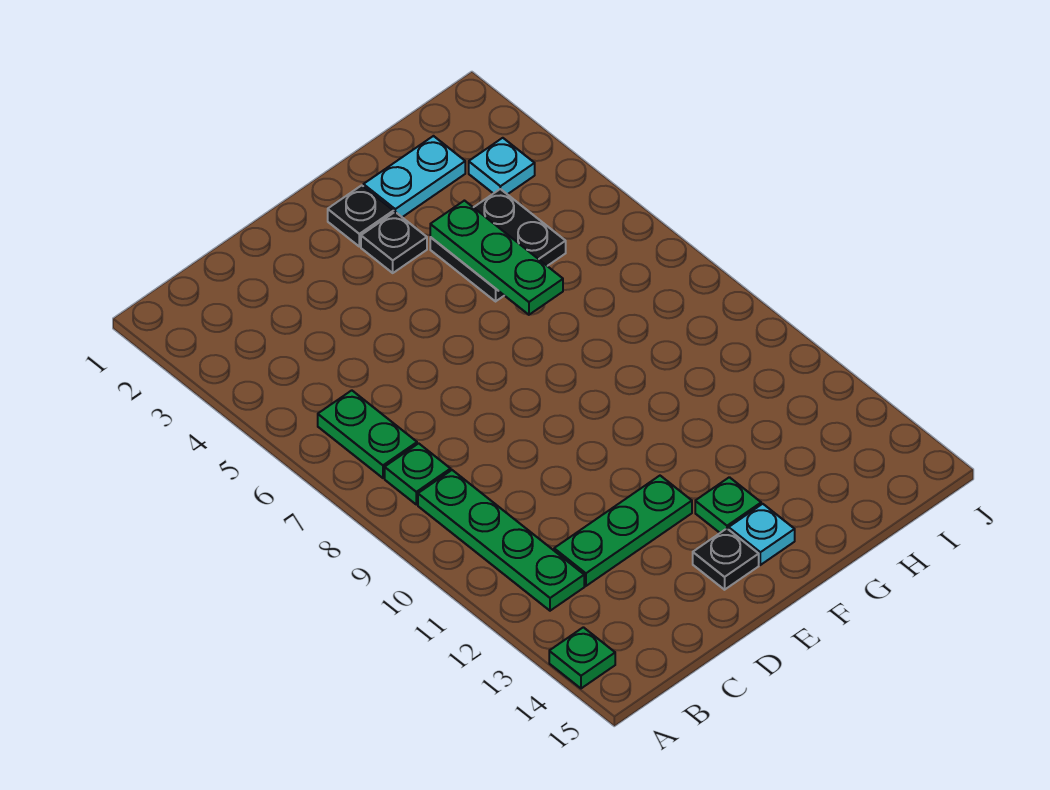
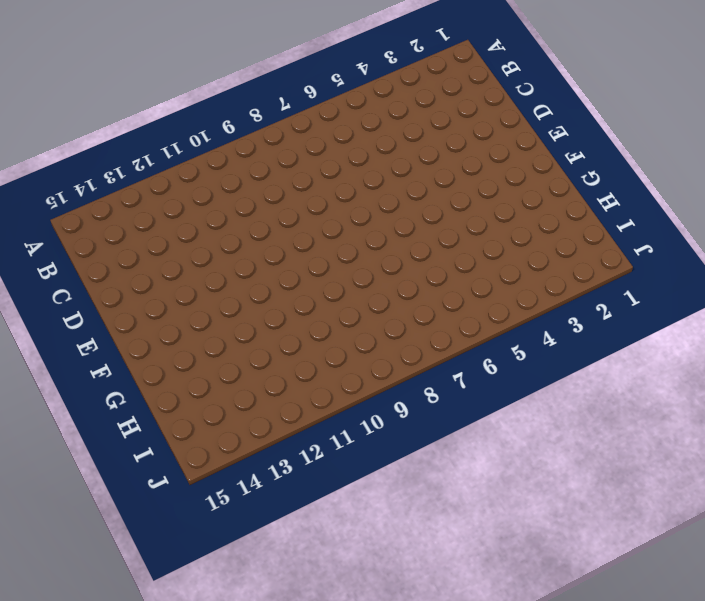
none -> green 1x1 plate [549,627,615,688]
none -> green 1x2 plate [318,390,417,478]
none -> green 1x1 plate [385,443,451,505]

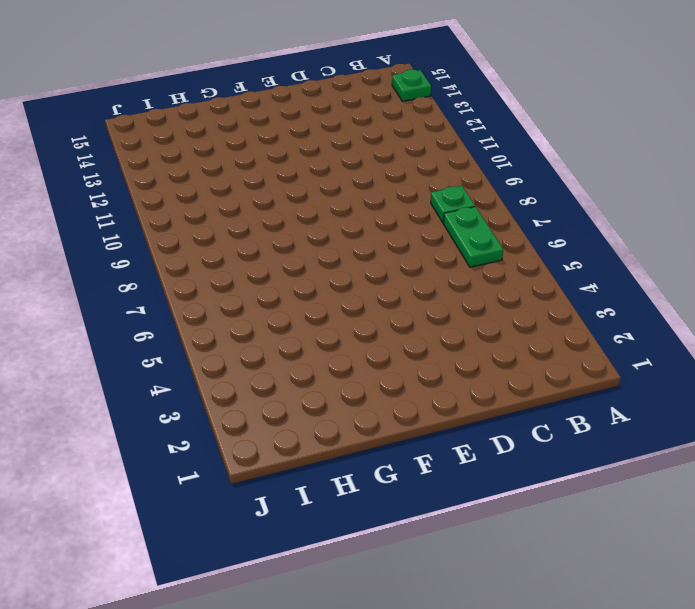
none -> green 1x4 plate [418,470,584,611]
none -> green 1x3 plate [554,476,692,586]
none -> black 1x1 plate [693,529,759,590]

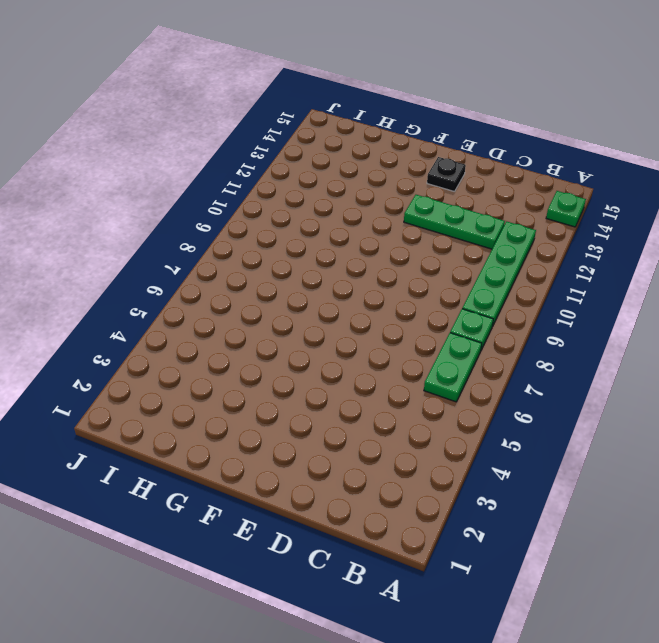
none -> black 1x1 plate [328,185,394,247]
none -> black 1x1 plate [361,212,427,273]
none -> green 1x1 plate [695,477,761,533]

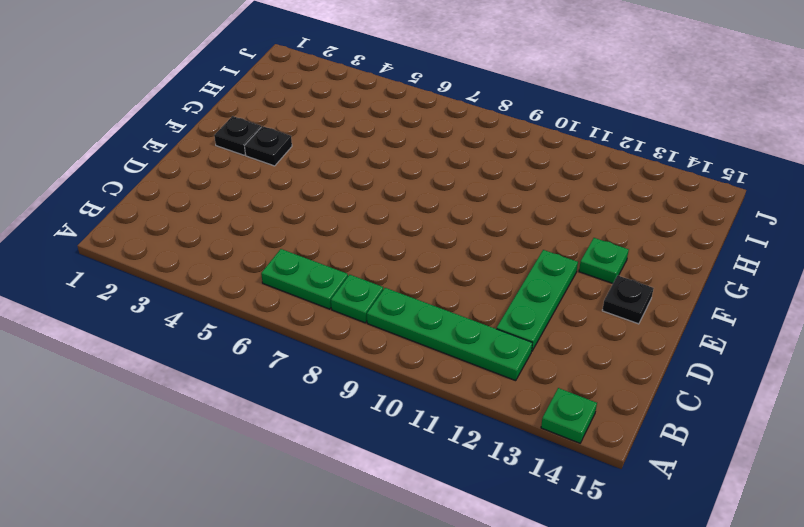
none -> cyan 1x1 plate [729,504,795,565]
none -> cyan 1x2 plate [363,136,465,217]
none -> black 2x2 plate [430,189,566,301]

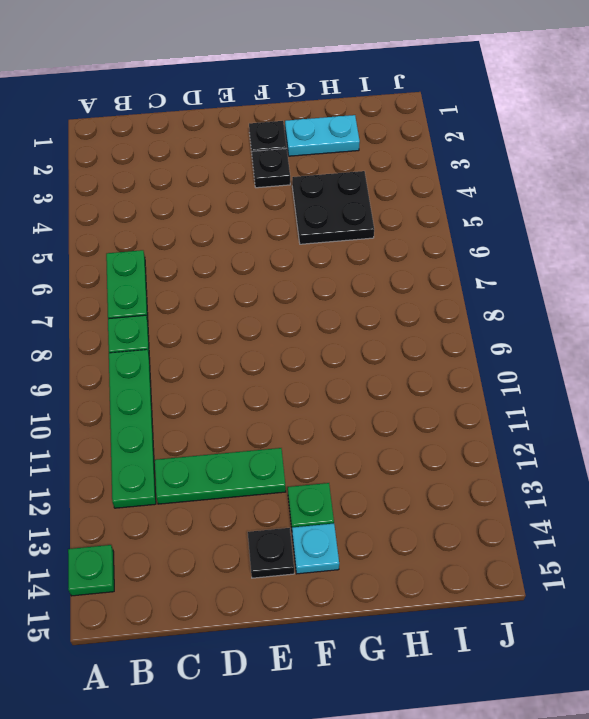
none -> cyan 1x1 plate [469,138,535,194]
none -> green 1x3 plate [430,201,563,315]

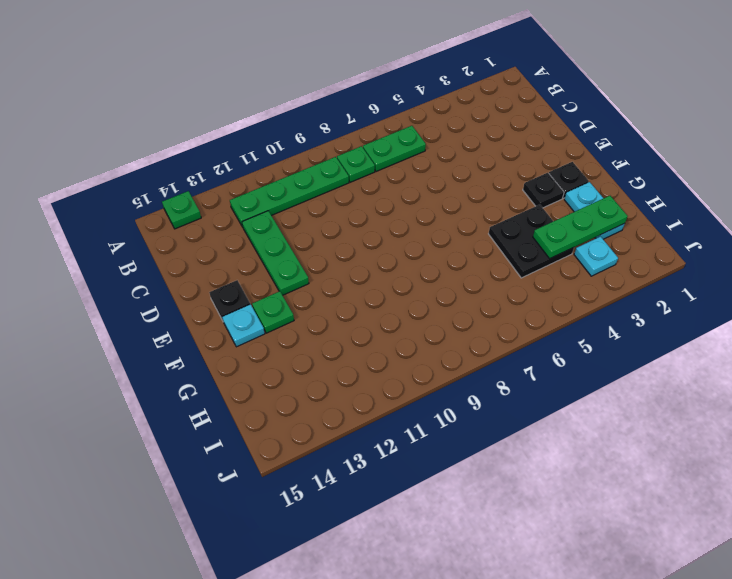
green 1x3 plate [533,196,628,259] -> green 1x3 plate moved to [430,201,563,315]

